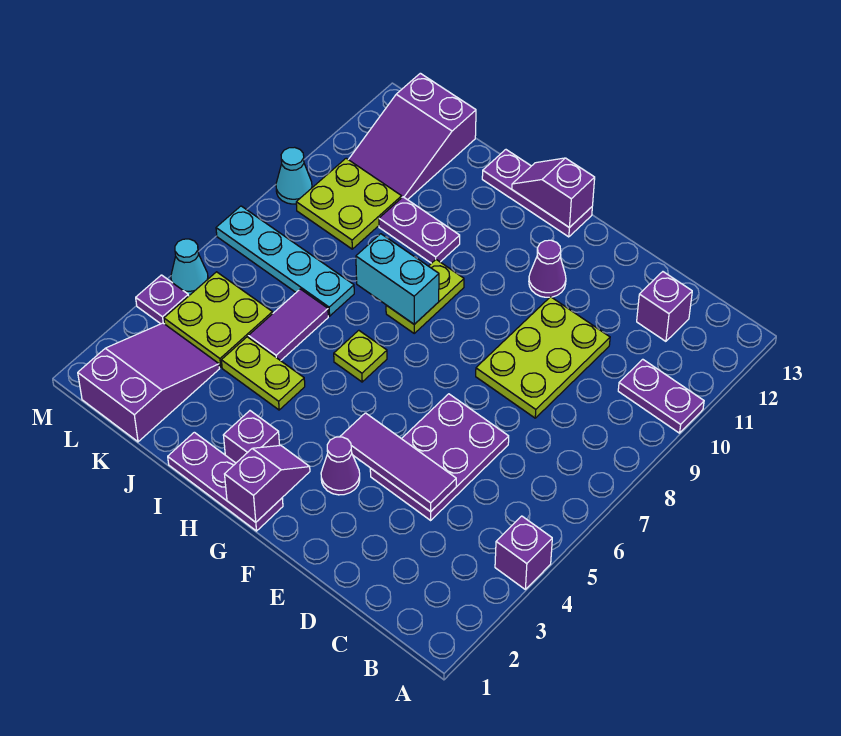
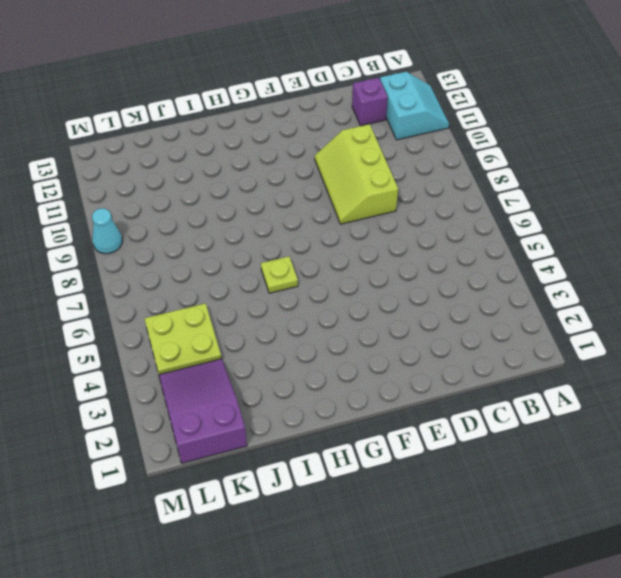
cyan 2x2 slope [380,72,449,140] -> none
lime 2x3 slope [315,124,398,224] -> lime 2x3 plate [476,297,610,418]
none -> purple 1x1 brick [495,516,552,589]
none -> purple 1x2 plate [618,359,704,433]
none -> purple 2x3 plate [370,394,509,520]

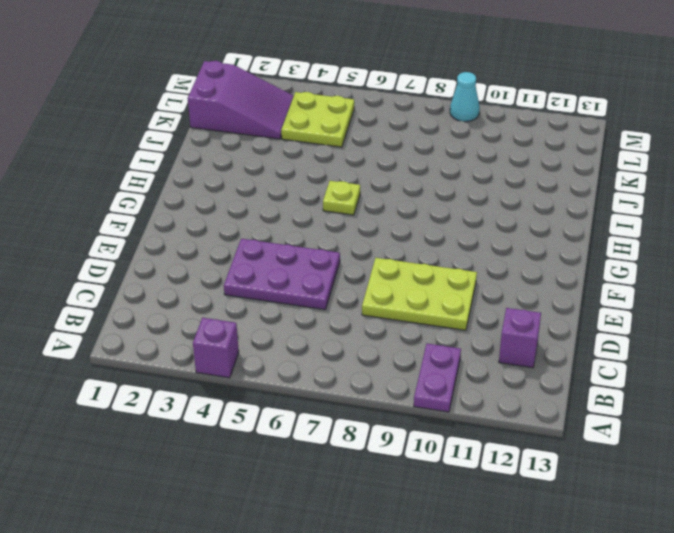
none -> purple 1x1 cone [321,437,360,495]
none -> purple 1x1 cone [529,240,566,297]
none -> purple 1x3 plate [168,432,283,531]

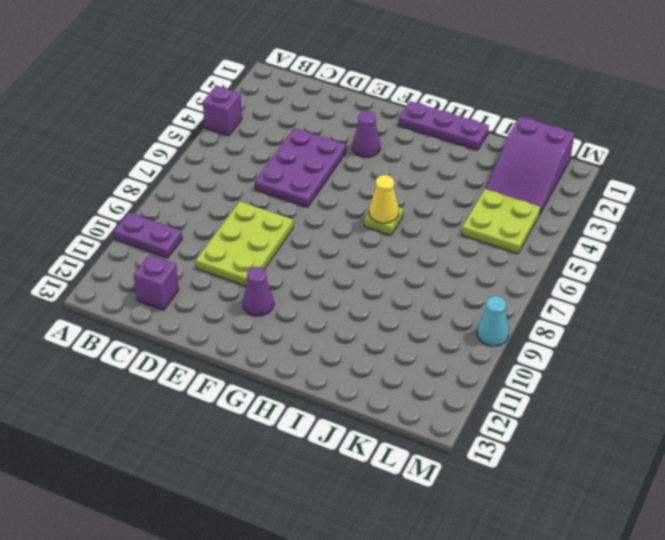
yellow 1x1 cone [369,175,399,223] -> none
none -> purple 1x3 plate [482,150,592,237]
none -> purple 1x1 brick [223,411,280,463]
none -> lime 1x2 plate [386,260,464,333]

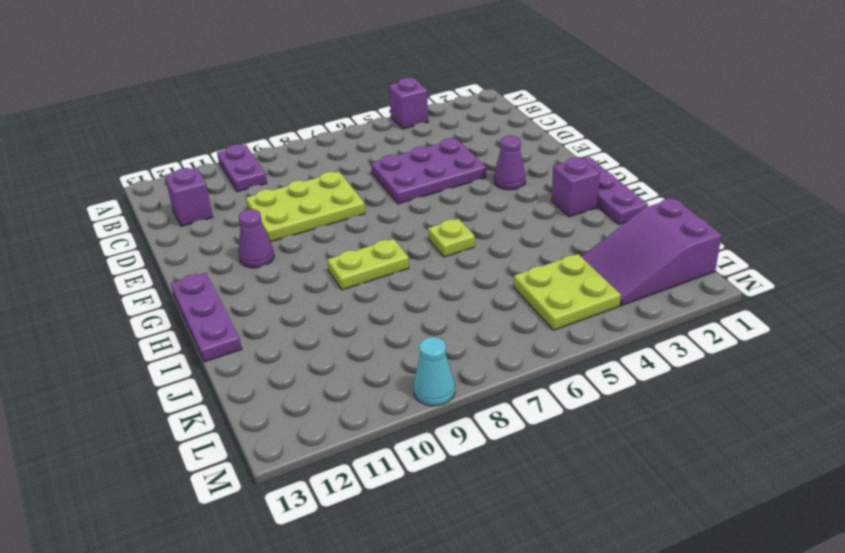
none -> lime 1x2 plate [221,337,305,410]
none -> purple 1x2 plate [379,197,460,263]
none -> purple 1x2 tile [249,289,328,361]

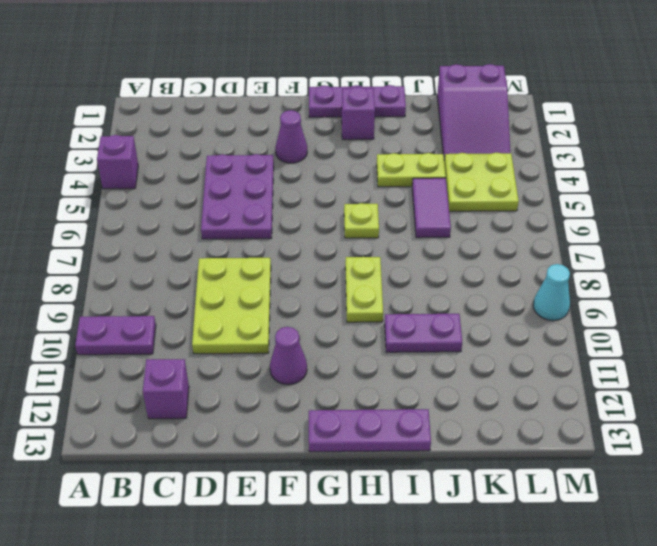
none -> cyan 1x4 plate [216,206,354,316]
none -> lime 2x2 plate [296,158,402,249]
none -> purple 2x3 slope [348,73,476,200]

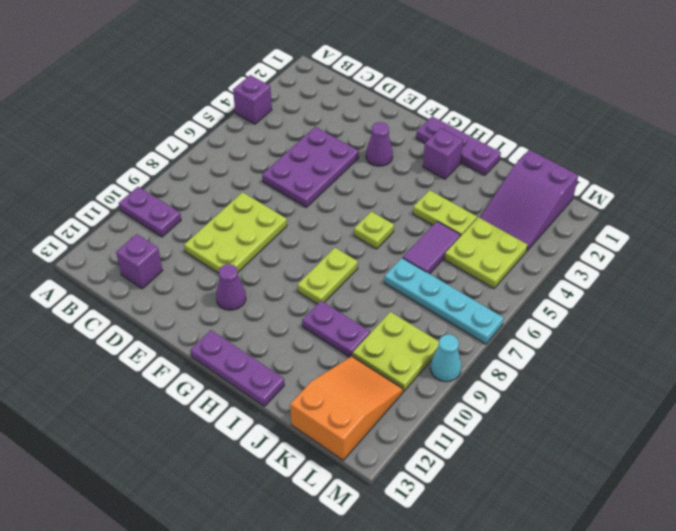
orange 2x3 slope [290,356,403,460] -> purple 2x3 slope [348,73,476,200]
none -> purple 1x1 plate [136,275,188,324]
none -> cyan 1x1 cone [171,239,208,296]
none -> purple 1x3 tile [340,413,456,512]

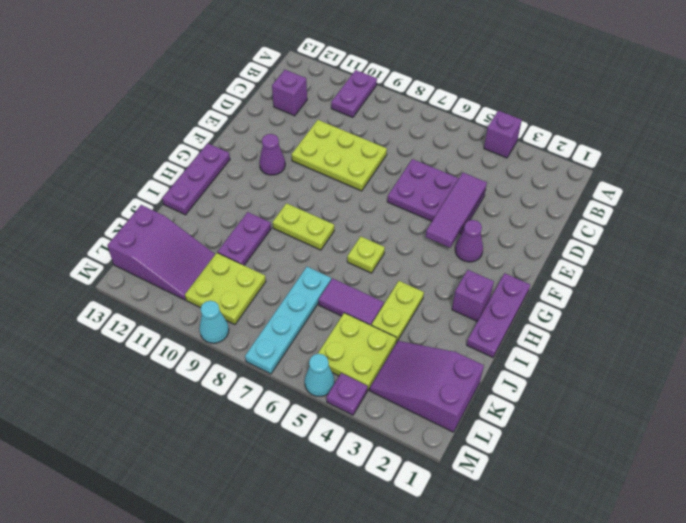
none -> purple 1x2 slope [225,445,310,522]
none -> purple 1x2 slope [512,158,595,227]
none -> cyan 1x2 brick [356,234,439,324]

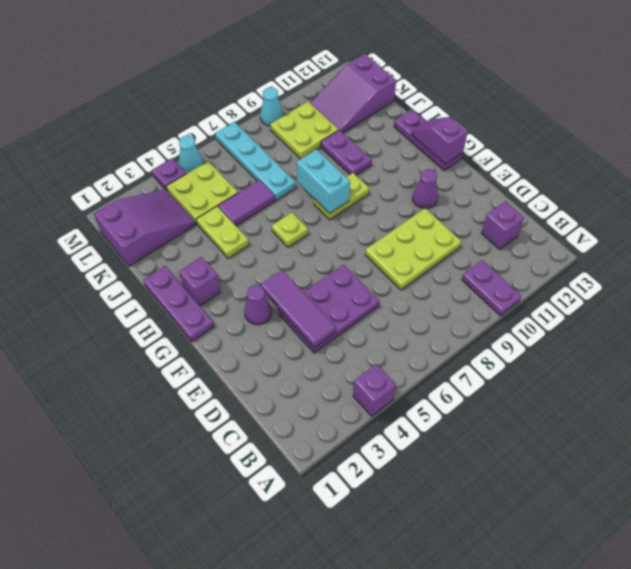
none -> purple 1x2 slope [225,445,310,522]

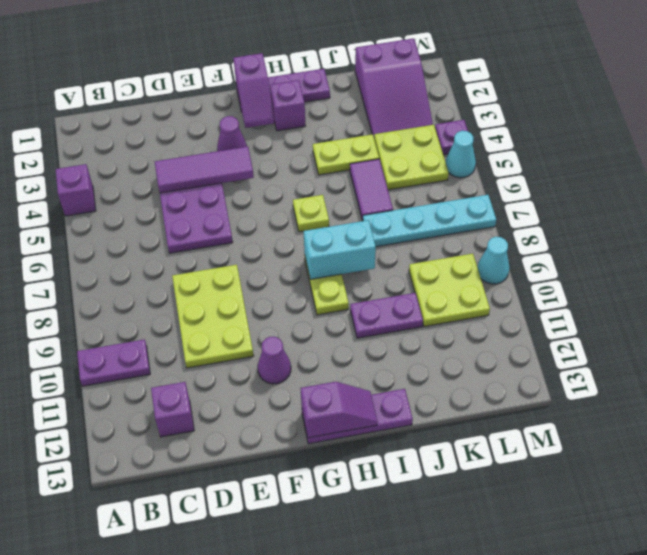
none -> purple 2x3 slope [348,73,476,200]

